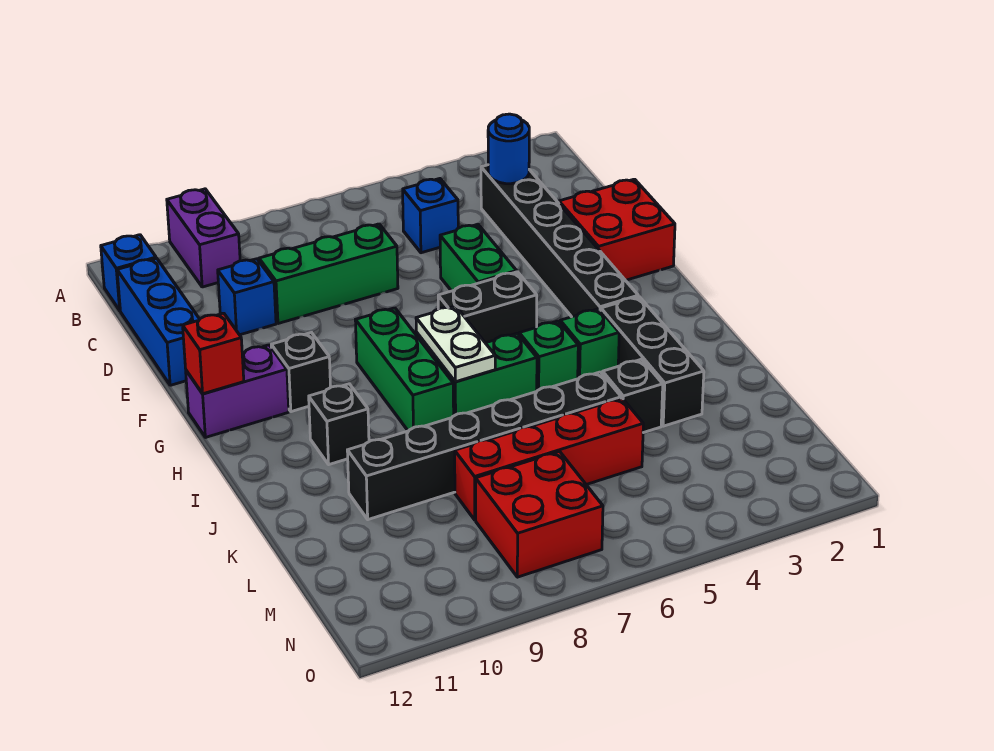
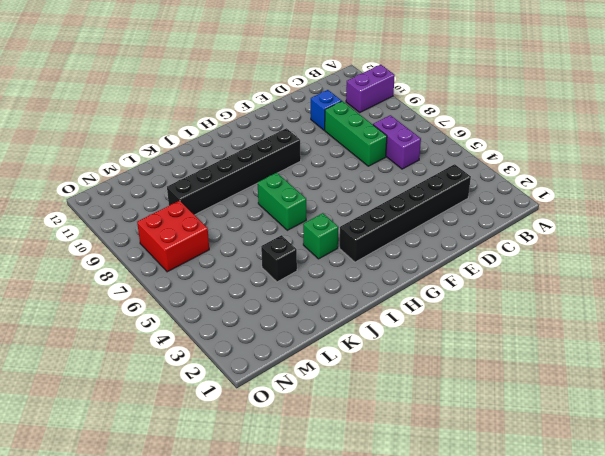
purple 1x2 brick [373,115,421,169] -> purple 1x2 brick moved to [186,345,289,437]
black 1x6 brick [167,128,301,215] -> black 1x6 brick turned to [347,372,621,520]
none -> blue 1x1 brick [101,235,156,310]
none -> blue 1x1 brick [403,179,458,253]
none -> blue 1x3 brick [117,258,200,385]

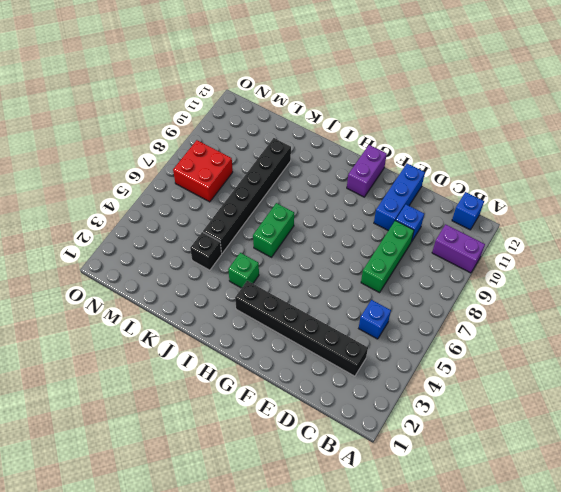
blue 1x3 brick [374,164,425,231] -> blue 1x3 brick turned to [117,258,200,385]
none -> red 2x2 brick [559,179,675,280]
none -> green 1x2 brick [440,224,517,291]
none -> black 1x2 brick [438,272,537,343]

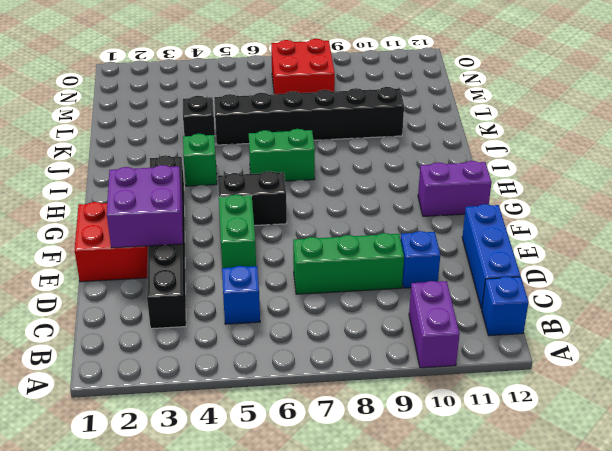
purple 2x2 brick [107,165,183,248] -> none
none -> green 1x3 brick [355,308,454,431]
none -> black 1x1 brick [271,333,331,412]
none -> black 1x3 brick [601,297,704,426]

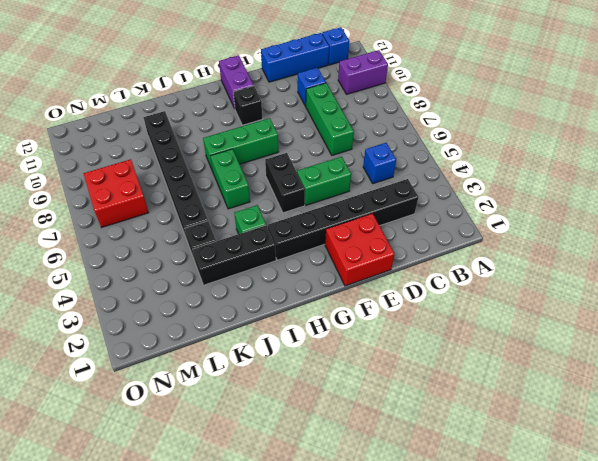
none -> green 1x1 brick [519,321,578,391]
none -> black 1x1 brick [309,384,369,464]
none -> red 1x4 brick [455,398,643,520]

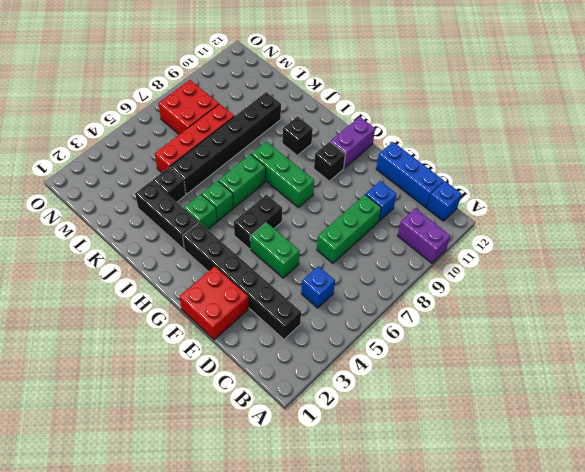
none -> blue 1x1 round brick [488,114,529,184]
none -> red 1x1 brick [183,313,244,394]
none -> white 1x2 plate [416,306,495,382]

